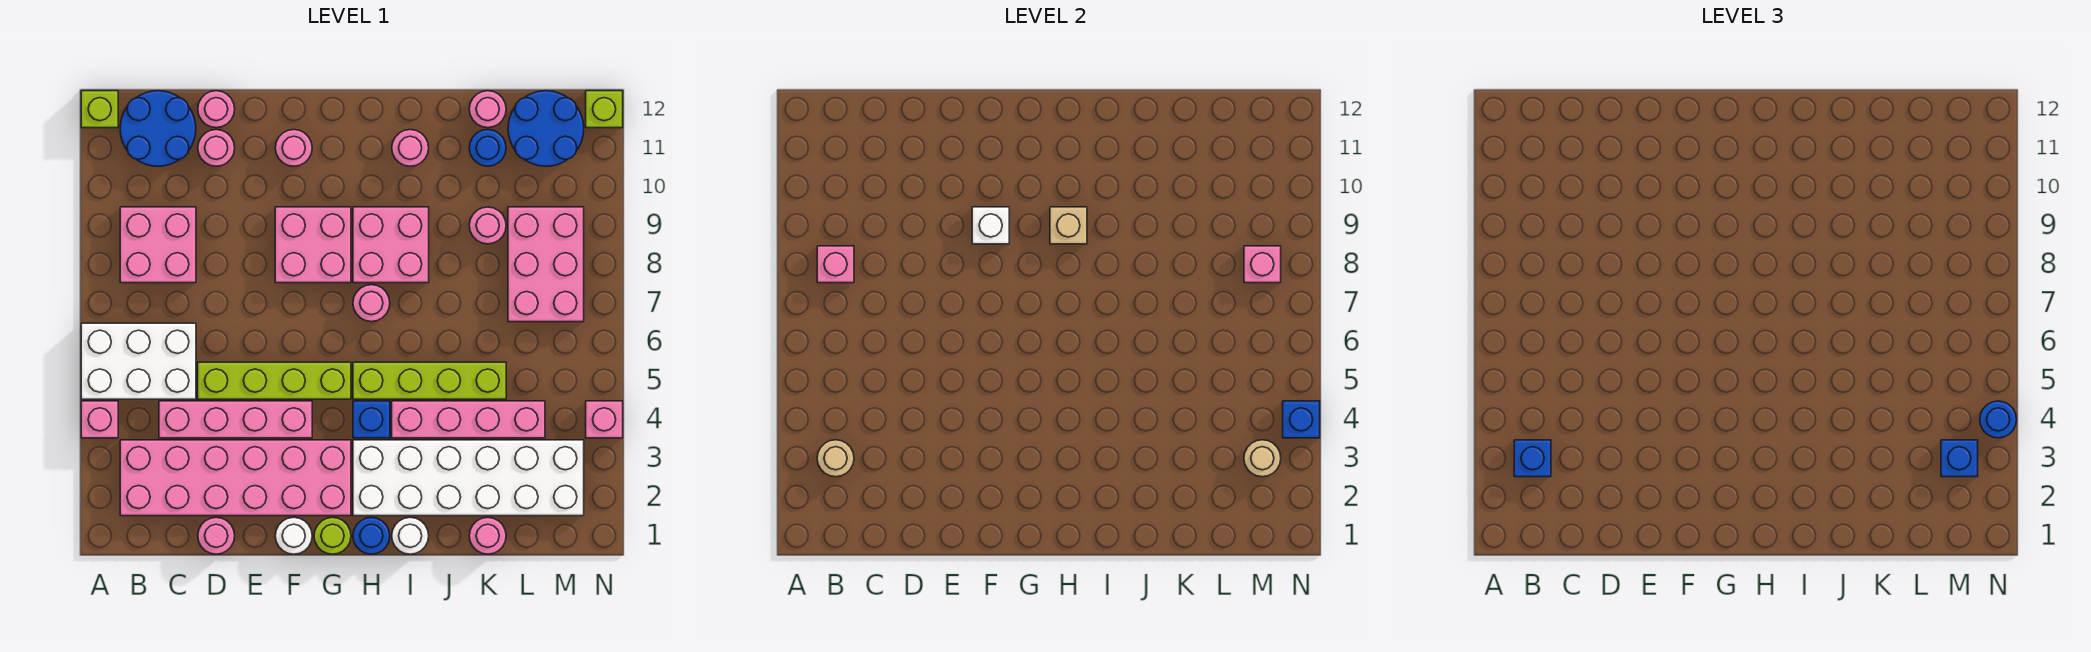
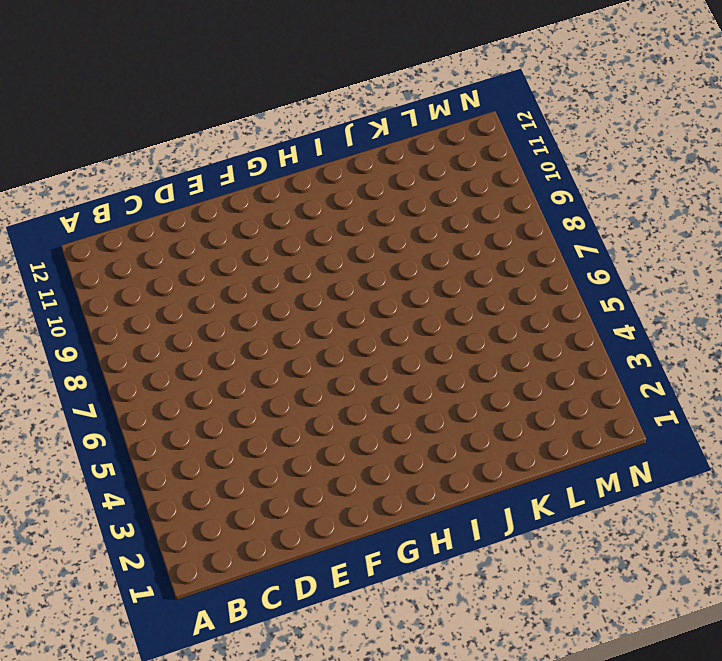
none -> pink 1x1 brick [81,401,118,438]
none -> white 2x3 brick [81,323,196,399]
none -> lime 1x1 brick [81,91,118,128]
none -> pink 2x6 brick [120,440,351,516]

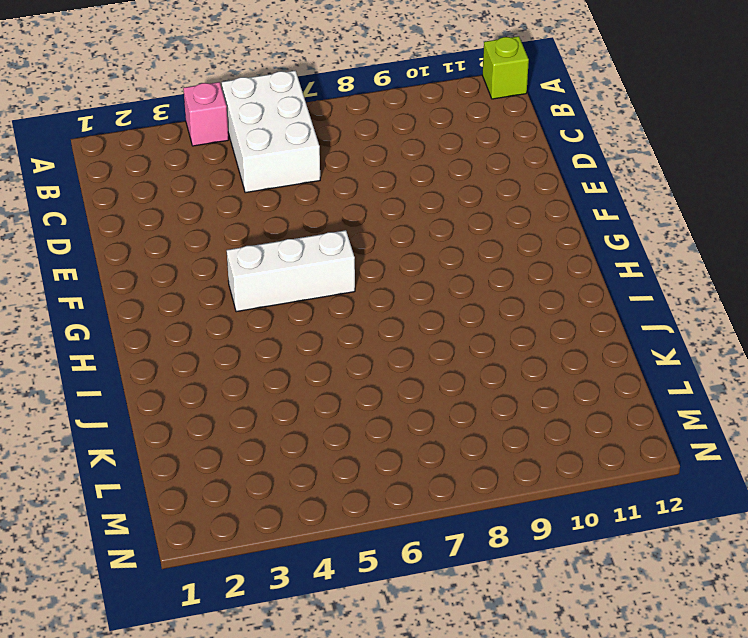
white 1x3 brick [227,230,355,312] -> lime 1x4 brick [198,362,351,399]
none -> pink 2x6 brick [120,440,351,516]
none -> pink 2x2 brick [120,207,196,283]
none -> blue 2x2 round brick [120,91,196,166]
none -> pink 1x4 brick [159,401,312,438]

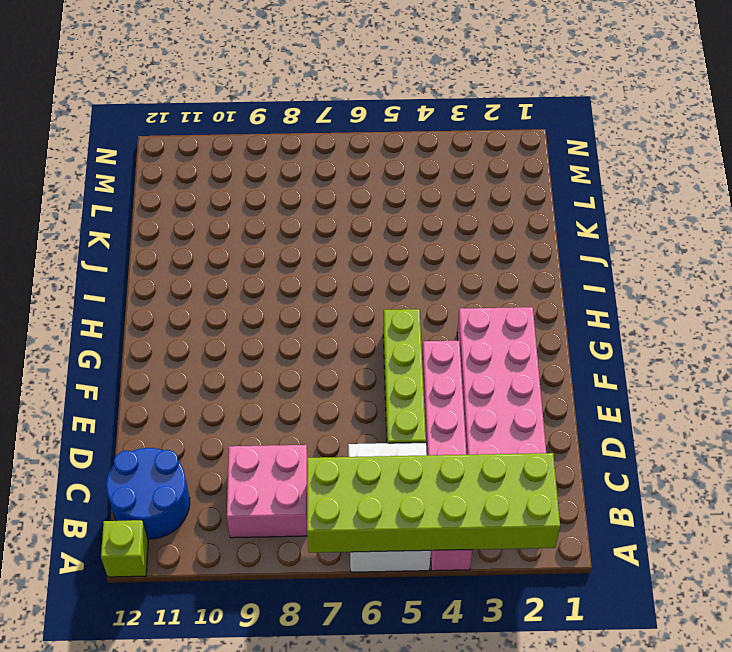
lime 2x6 brick [307,453,560,553] -> tan 1x1 round brick [817,440,854,477]
none -> pink 1x1 round brick [198,517,235,554]
none -> pink 1x1 round brick [198,130,235,166]
none -> pink 1x1 round brick [198,91,235,128]
none -> white 1x1 round brick [275,517,312,554]

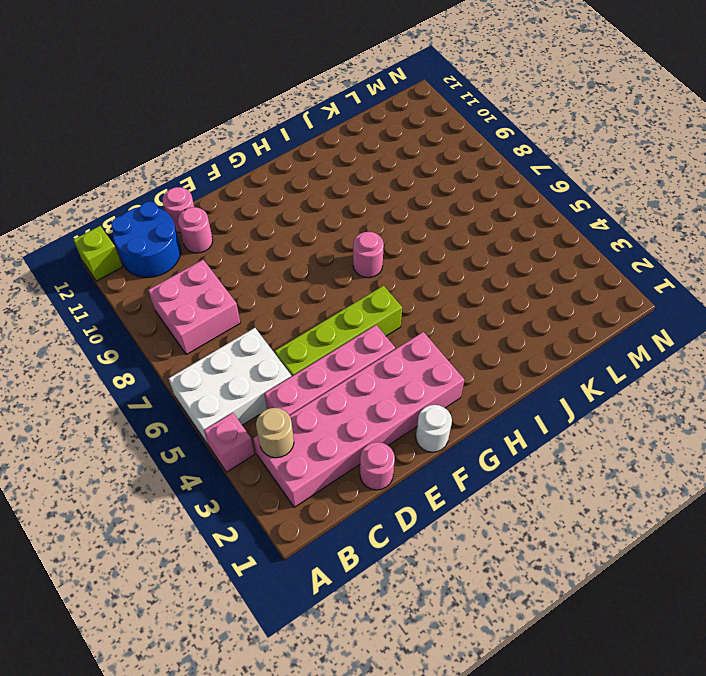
none -> pink 2x2 brick [275,207,351,283]
none -> pink 1x1 round brick [275,130,312,166]
none -> lime 1x1 round brick [314,517,351,554]
none -> blue 1x1 round brick [353,517,390,554]

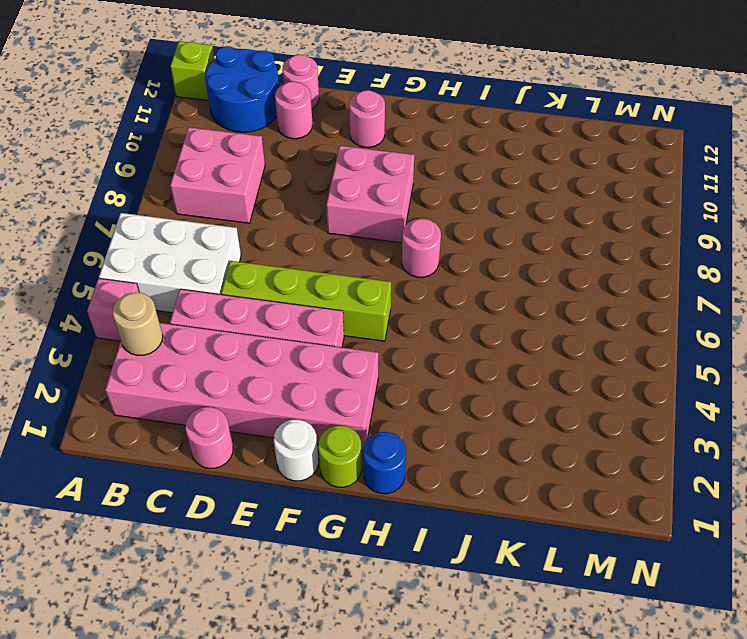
none -> white 2x6 brick [353,440,584,516]
none -> blue 1x1 brick [353,401,390,438]
none -> lime 1x4 brick [353,362,506,399]
none -> pink 2x2 brick [353,207,429,283]

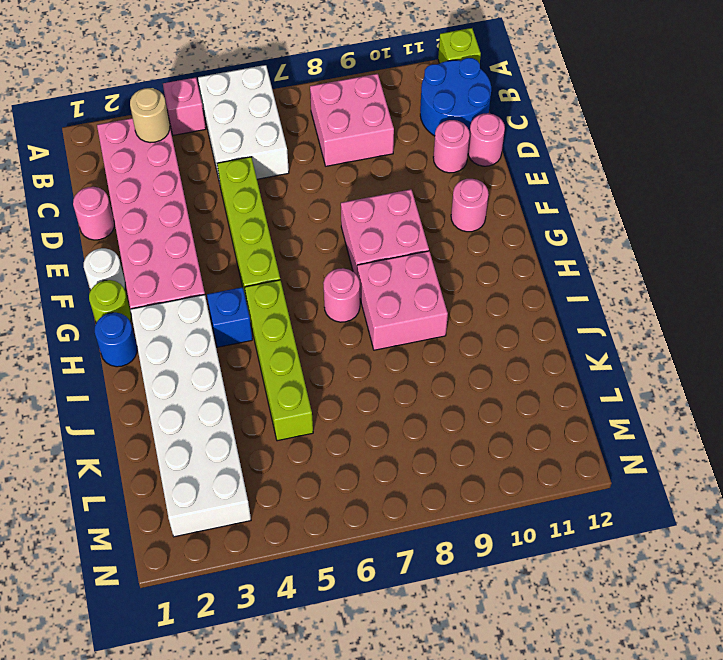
none -> pink 1x4 brick [159,401,312,438]
none -> white 1x1 round brick [392,517,429,554]
none -> pink 1x4 brick [392,401,545,438]
none -> pink 1x1 round brick [392,130,429,166]

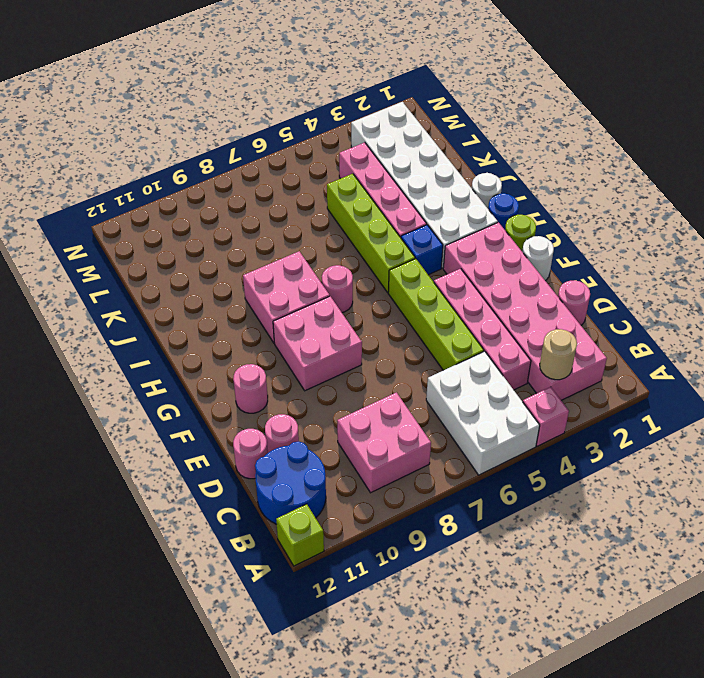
none -> pink 1x1 round brick [392,130,429,166]
none -> pink 1x1 round brick [469,517,506,554]
none -> pink 1x1 round brick [469,207,506,244]
none -> blue 1x1 round brick [469,130,506,166]

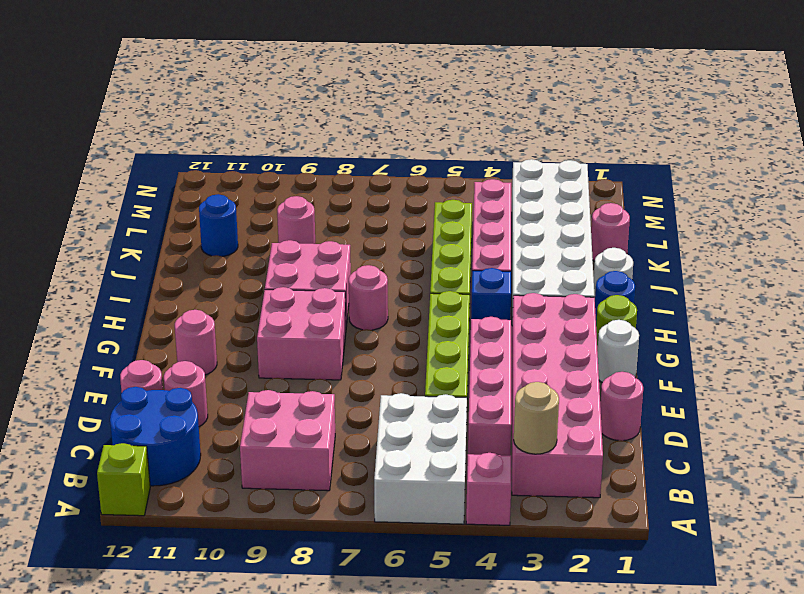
none -> pink 1x1 round brick [392,130,429,166]
none -> pink 1x1 round brick [469,91,506,128]
none -> pink 2x3 brick [508,207,584,322]
none -> blue 2x2 round brick [508,91,584,166]

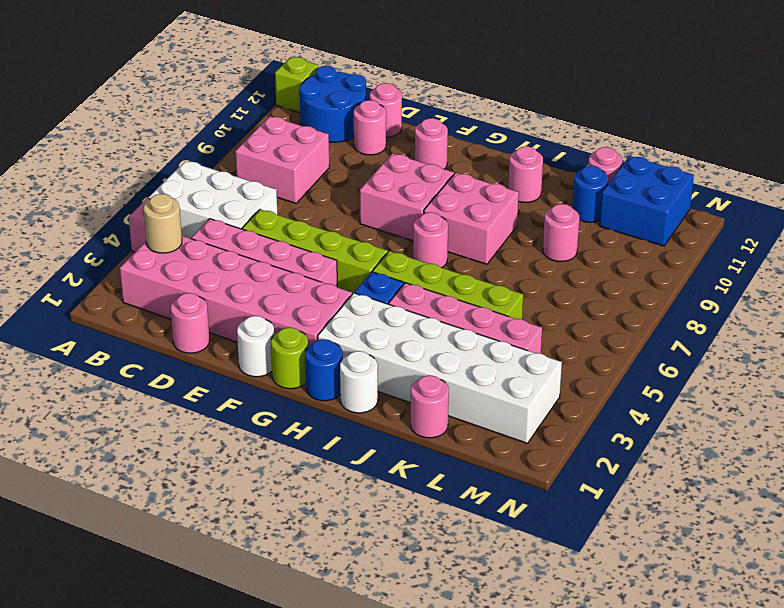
blue 2x2 brick [599,156,694,246] -> blue 2x2 round brick [508,91,584,166]
none -> pink 2x3 brick [508,207,584,322]
none -> pink 1x1 brick [586,401,623,438]
none -> lime 1x1 brick [586,91,623,128]
none -> pink 1x1 brick [817,246,854,283]

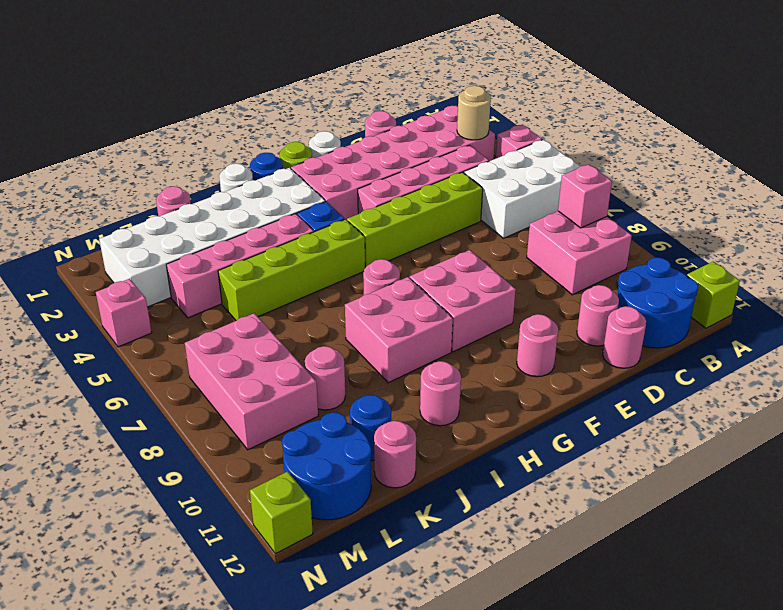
none -> white 1x1 brick [972,207,1009,244]
none -> tan 1x1 brick [1050,207,1087,244]
none -> tan 1x1 round brick [1244,440,1281,477]
none -> pink 1x1 brick [1244,246,1281,283]

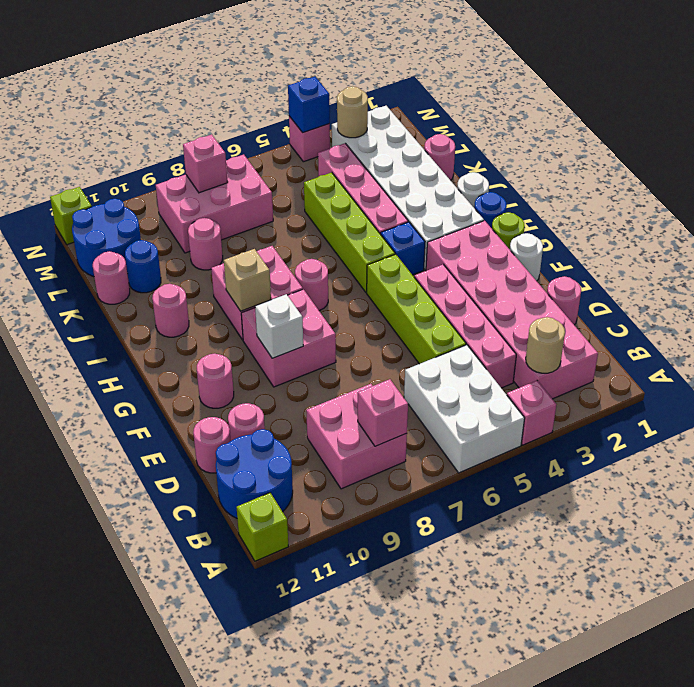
none -> blue 1x1 brick [1514,440,1551,477]
none -> blue 1x1 brick [1941,440,1978,477]
none -> blue 1x1 round brick [1980,401,2017,438]

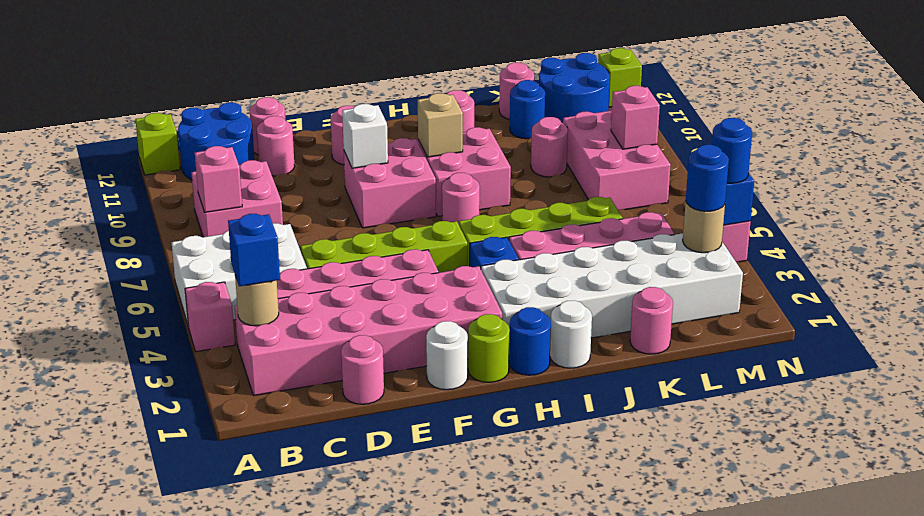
blue 1x1 round brick [686,145,729,211] -> blue 1x1 brick [1941,440,1978,477]

